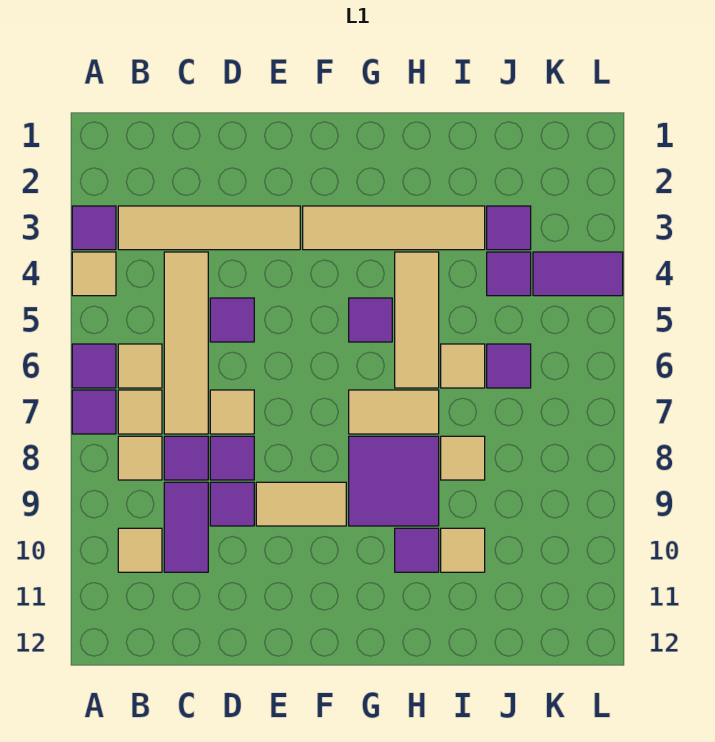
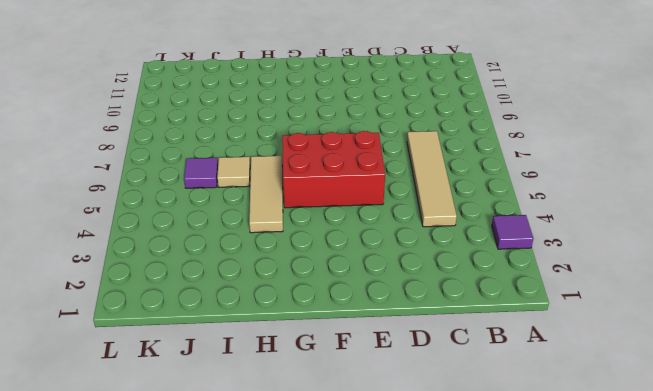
red 2x3 brick [282,131,385,208] -> purple 1x1 tile [349,298,392,342]
none -> tan 1x1 tile [72,252,116,296]
none -> purple 1x1 tile [72,344,116,388]
none -> purple 1x1 tile [72,390,116,434]
none -> tan 1x4 tile [118,206,300,250]

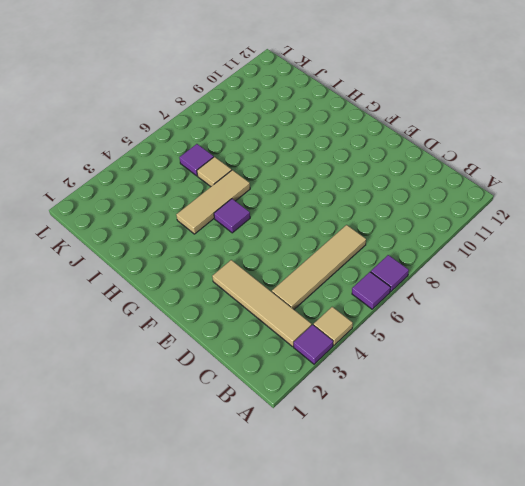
none -> tan 1x1 tile [118,344,162,388]
none -> tan 1x1 tile [118,390,162,434]
none -> tan 1x1 tile [118,436,162,480]
none -> tan 1x1 tile [118,528,162,572]

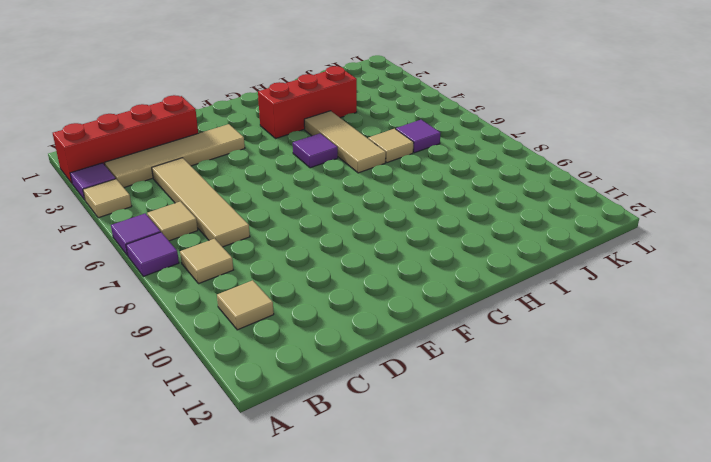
red 1x4 brick [53,95,198,183] -> none
red 1x3 brick [258,66,357,138] -> tan 1x4 tile [303,206,485,250]
none -> tan 1x1 tile [118,390,162,434]
none -> purple 1x1 tile [164,436,208,480]
none -> purple 1x2 tile [164,482,208,572]
none -> purple 1x1 tile [210,298,254,342]

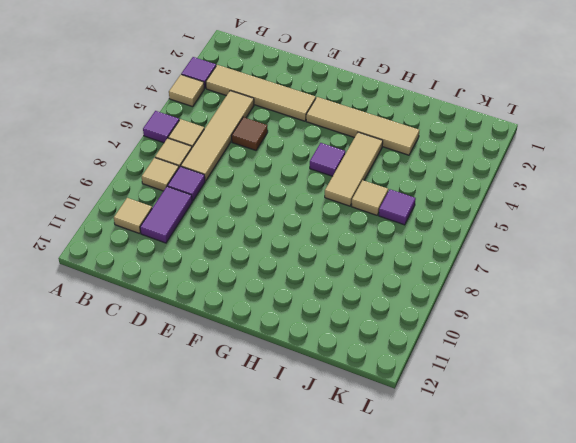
brown 1x1 tile [232,117,268,150] -> purple 1x1 tile [210,298,254,342]
none -> purple 1x1 tile [72,390,116,434]
none -> tan 1x1 tile [210,390,254,434]
none -> purple 1x1 tile [210,436,254,480]
none -> purple 1x1 tile [210,482,254,526]

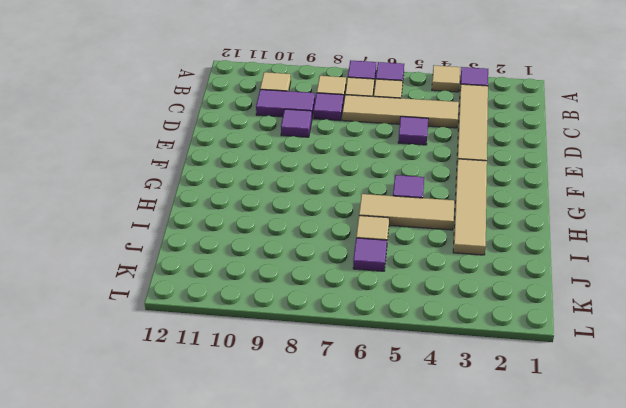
none -> tan 1x1 tile [210,390,254,434]
none -> purple 1x1 tile [210,436,254,480]
none -> tan 1x2 tile [256,482,346,526]
none -> tan 1x2 tile [349,390,439,434]

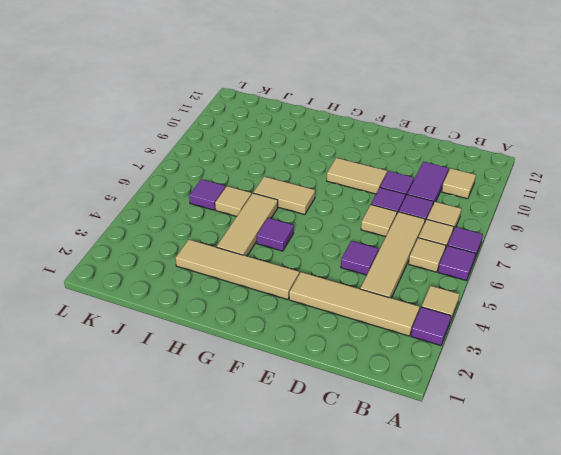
none -> purple 2x2 tile [349,436,439,526]
none -> purple 1x1 tile [395,528,439,572]
none -> tan 1x1 tile [441,436,485,480]
none -> tan 1x1 tile [441,528,485,572]

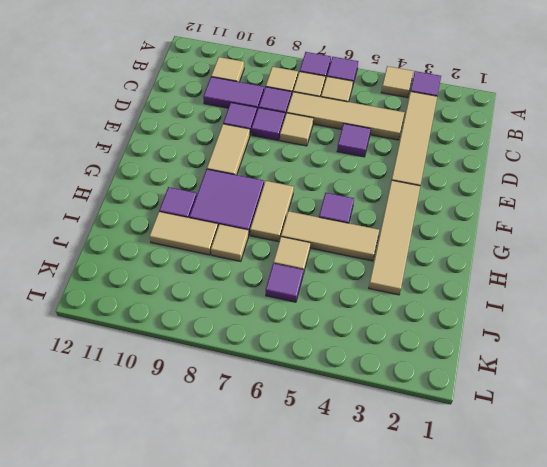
tan 1x2 tile [149,212,218,255] -> tan 1x1 tile [441,528,485,572]
none -> purple 1x1 tile [487,206,531,250]
none -> purple 1x1 tile [487,252,531,296]
none -> purple 1x2 tile [533,252,623,296]

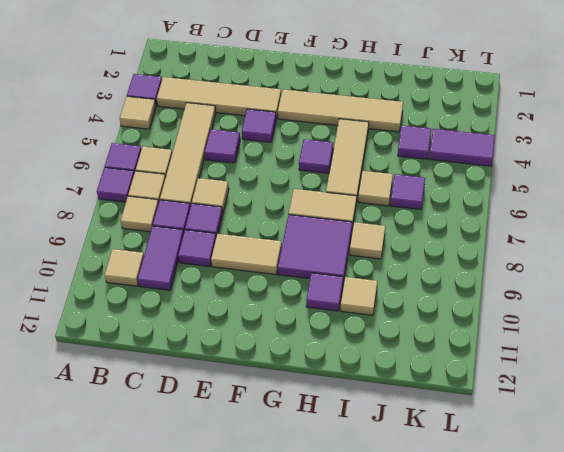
purple 1x1 tile [242,109,276,142] -> purple 1x1 tile moved to [487,206,531,250]

